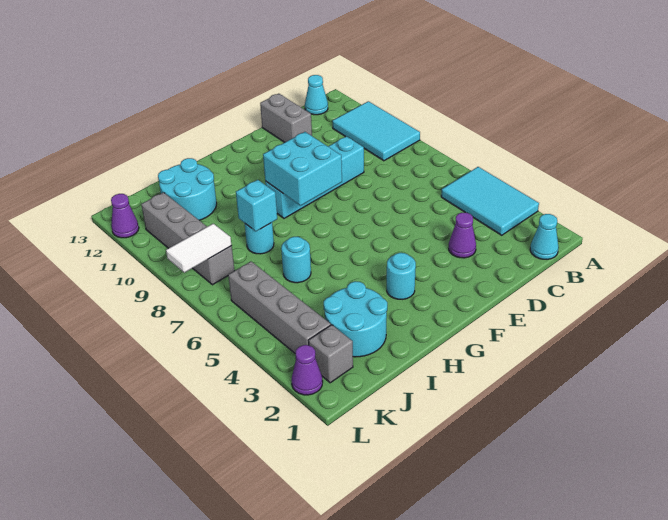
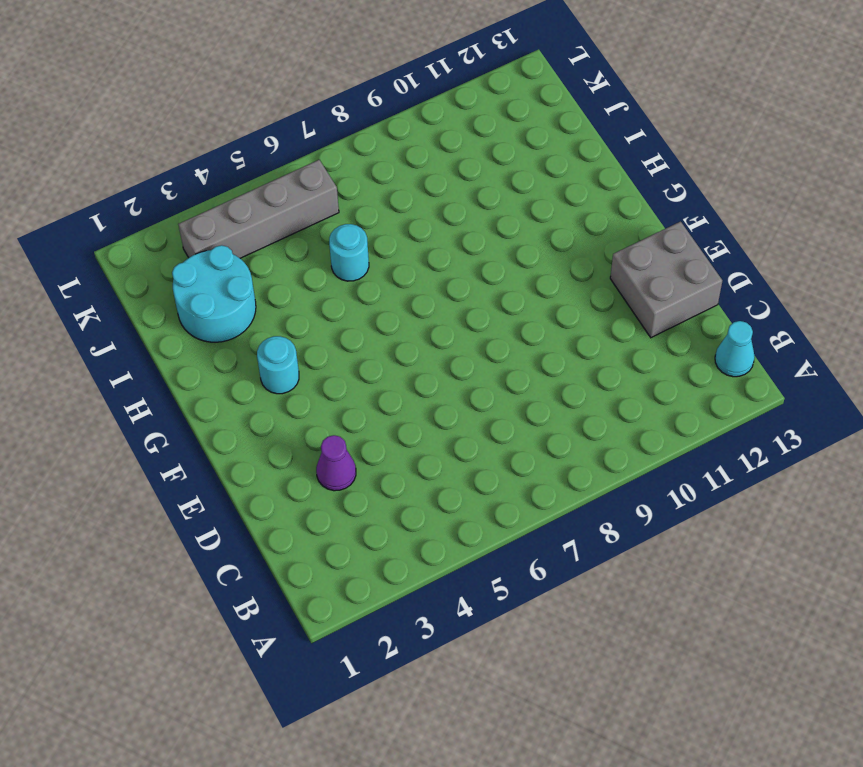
grey 2x2 brick [610,222,722,338] -> grey 1x2 brick [260,94,312,142]
none -> cyan 2x3 tile [441,167,539,235]
none -> cyan 2x3 tile [332,101,420,161]
none -> cyan 1x1 cone [530,214,559,259]

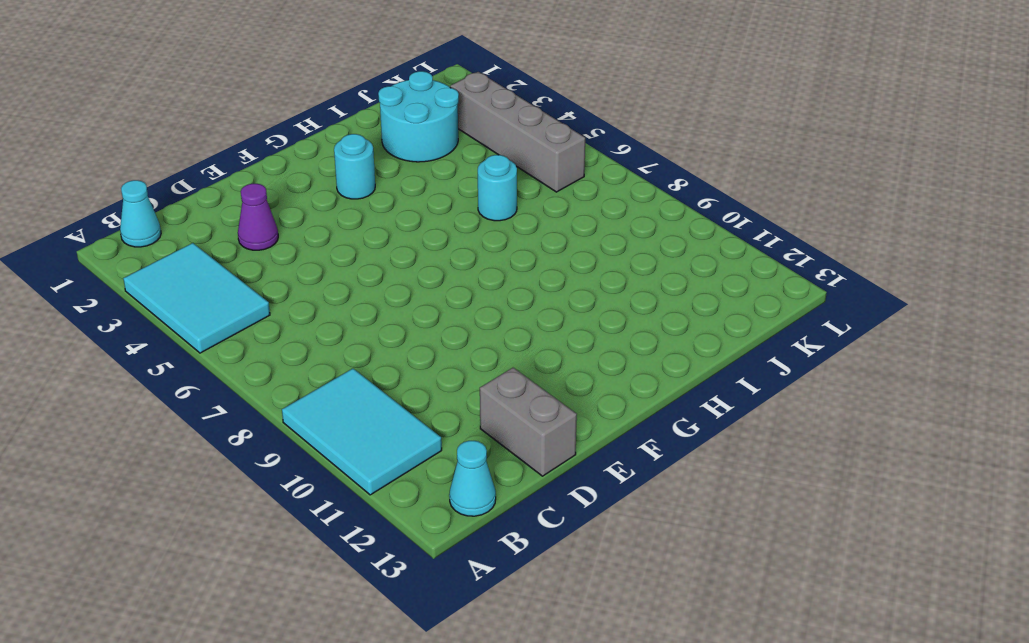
none -> cyan 1x4 brick [265,136,364,218]
none -> cyan 1x1 round brick [245,223,274,254]
none -> cyan 2x2 round brick [158,158,217,220]

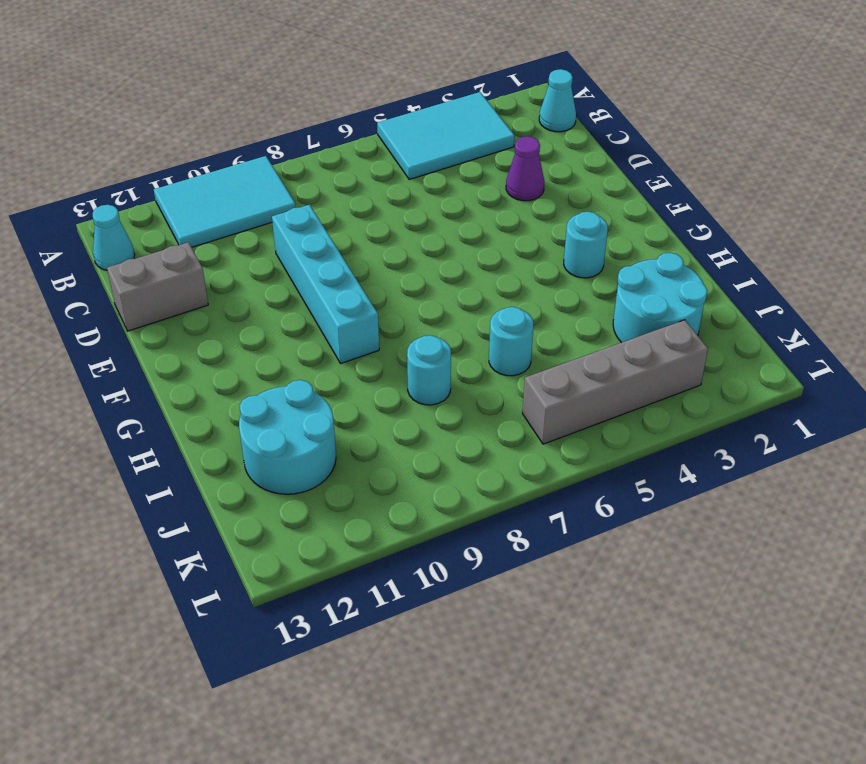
none -> grey 1x1 brick [309,325,353,383]
none -> grey 1x4 brick [141,192,234,285]
none -> purple 1x1 cone [291,345,323,395]

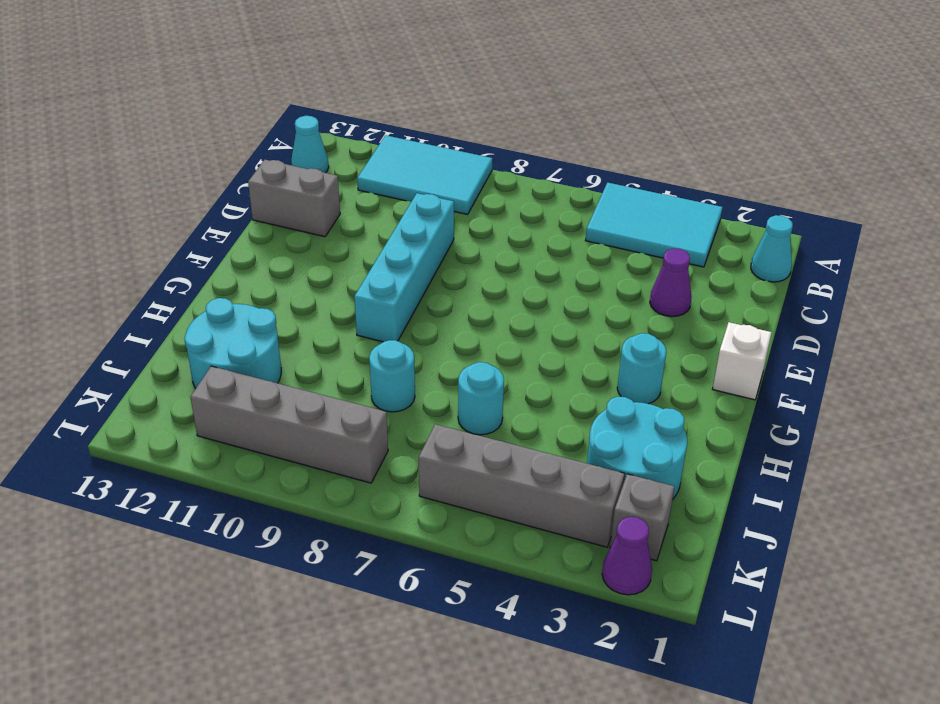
white 1x1 brick [713,322,772,400] -> none
none -> purple 1x1 cone [111,194,139,238]
none -> cyan 2x2 brick [263,132,342,206]
none -> cyan 1x1 brick [236,180,277,231]

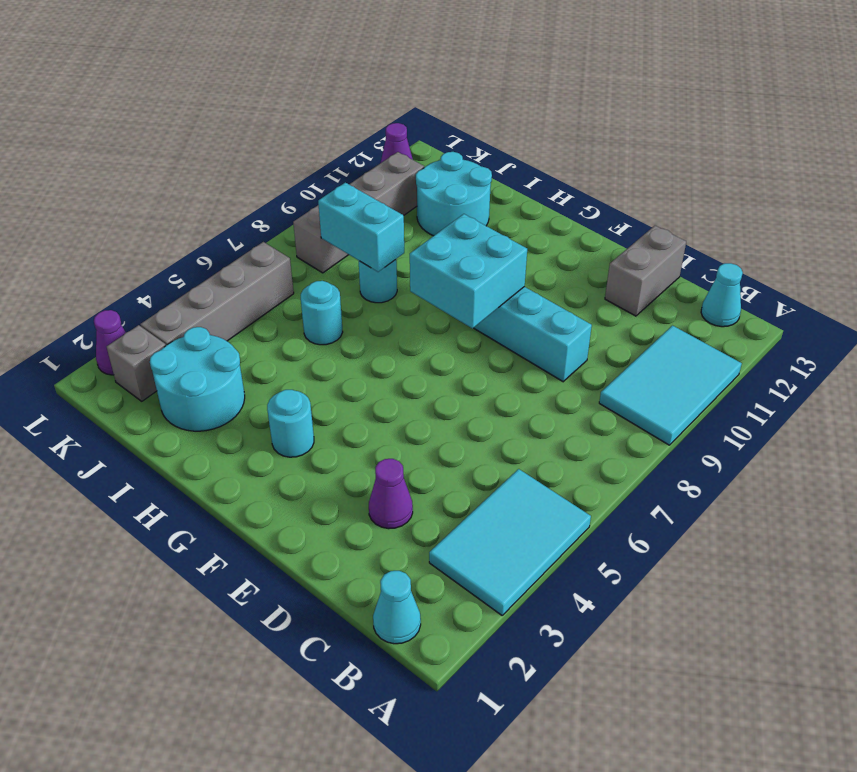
cyan 1x2 brick [318,183,404,272] -> cyan 1x1 brick [236,180,277,231]
none -> white 1x2 tile [166,224,232,273]

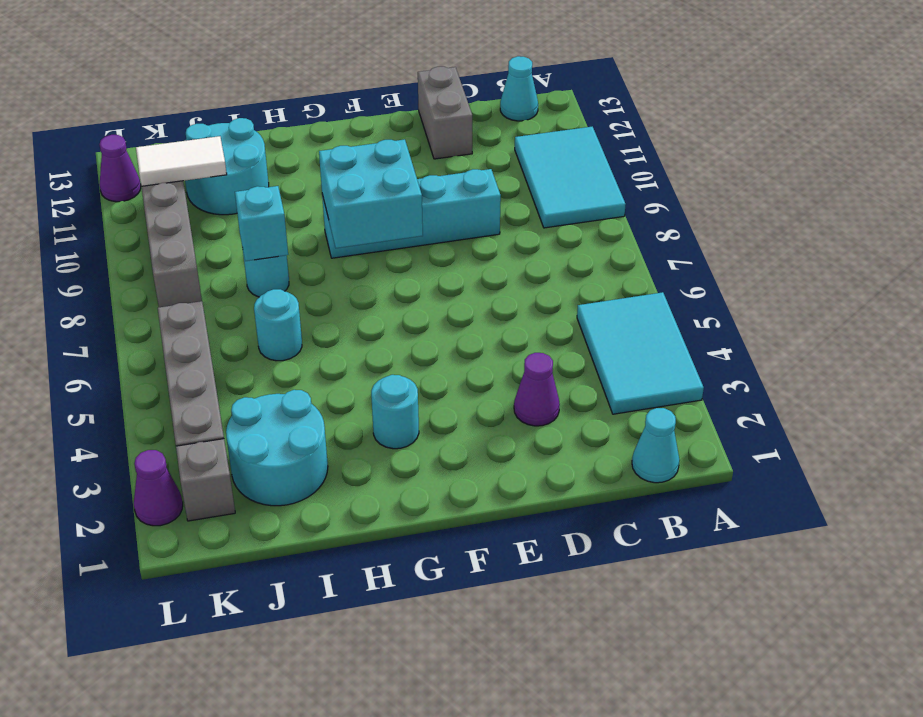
white 1x2 tile [136,136,227,186] -> white 1x2 tile moved to [166,224,232,273]

